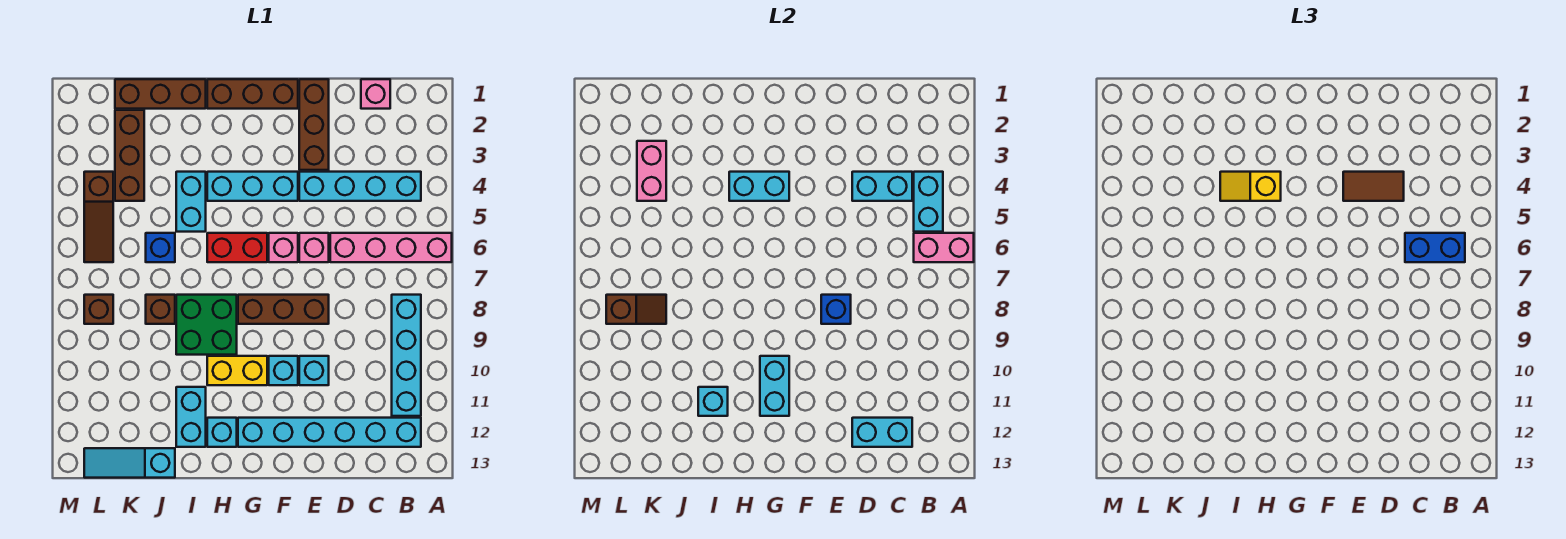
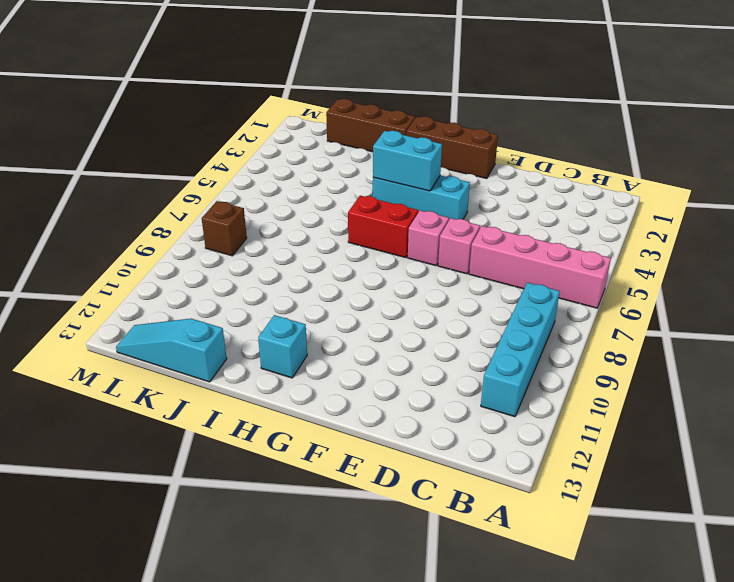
none -> cyan 1x4 brick [299,172,421,201]
none -> cyan 1x6 brick [238,418,421,447]
none -> pink 1x1 brick [361,79,390,109]
none -> brown 1x3 brick [299,79,329,170]

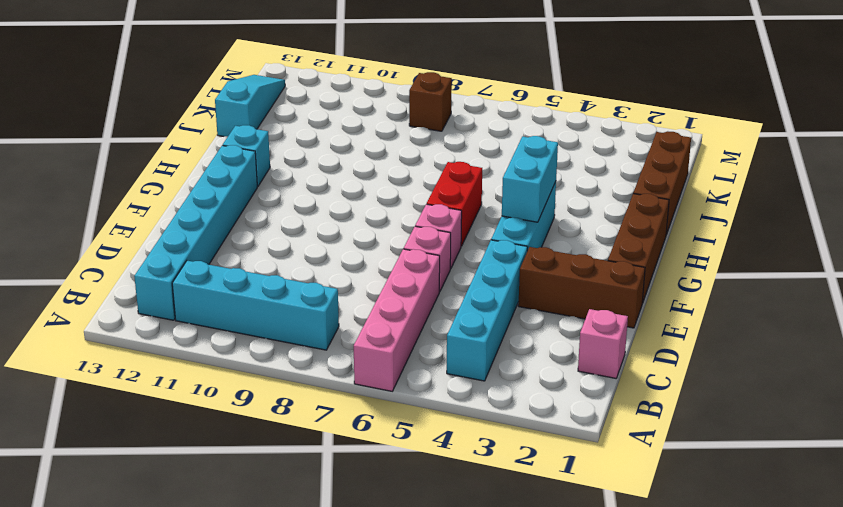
none -> brown 1x3 brick [238,295,329,324]
none -> cyan 1x1 brick [299,356,329,385]
none -> cyan 1x1 brick [269,356,298,385]
none -> yellow 1x2 brick [207,356,267,385]

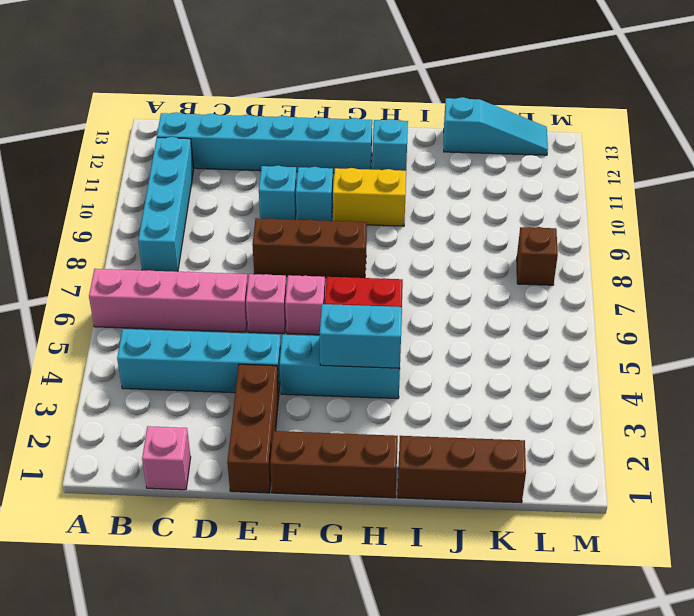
none -> green 2x2 brick [176,295,237,355]
none -> cyan 1x2 brick [176,172,206,232]
none -> cyan 1x2 brick [176,387,206,447]
none -> blue 1x1 brick [146,233,175,262]

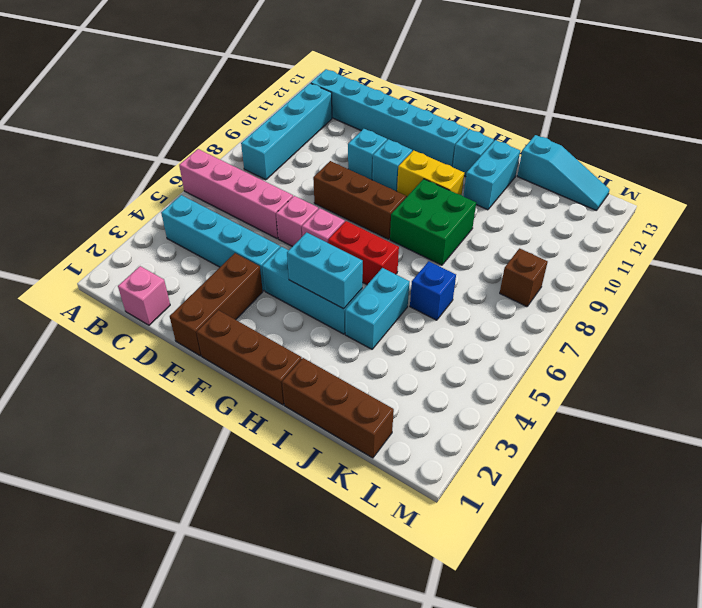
none -> brown 1x1 brick [146,295,175,324]
none -> brown 1x3 brick [115,110,144,201]
none -> brown 1x3 slope [84,172,113,262]
none -> pink 1x2 brick [914,233,974,262]

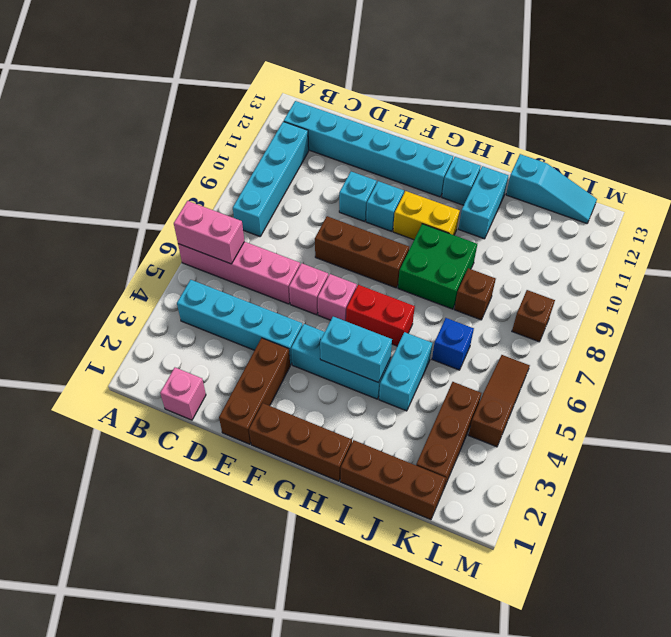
none -> cyan 1x2 brick [914,172,943,232]
none -> cyan 1x2 brick [852,172,912,201]
none -> cyan 1x2 brick [852,418,912,447]
none -> blue 1x1 brick [821,295,851,324]

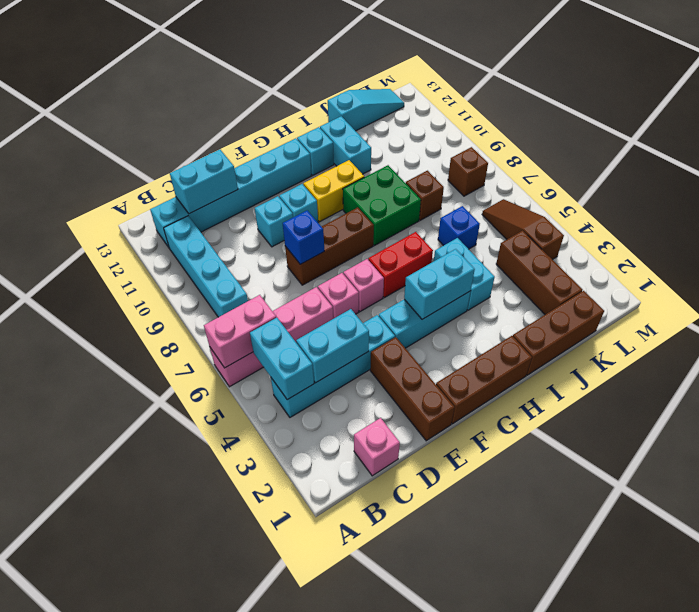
none -> cyan 1x2 brick [760,356,789,416]
none -> cyan 1x1 brick [698,387,728,416]
none -> pink 1x2 brick [637,141,666,201]
none -> brown 1x2 slope [606,295,666,324]

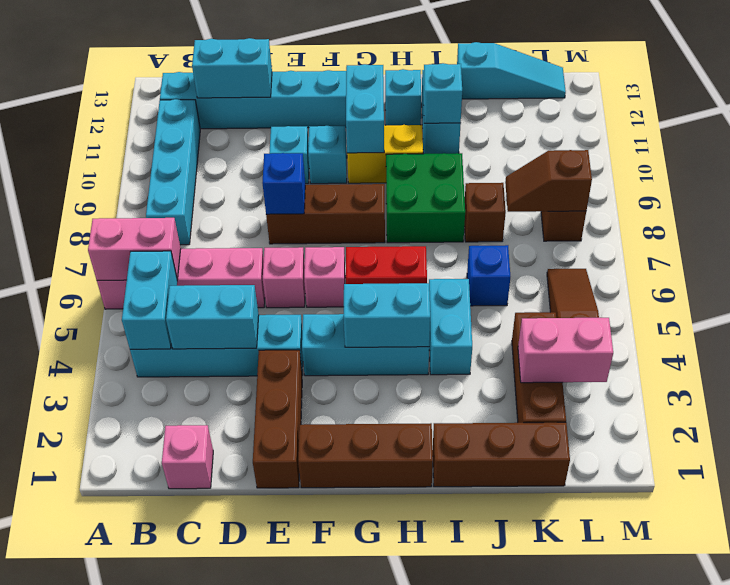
pink 1x2 brick [518,318,613,383] -> pink 1x2 brick turned to [637,141,666,201]
none -> blue 1x2 brick [1405,233,1465,262]
none -> brown 1x2 tile [1343,172,1404,201]
none -> yellow 1x2 slope [1220,172,1281,201]

